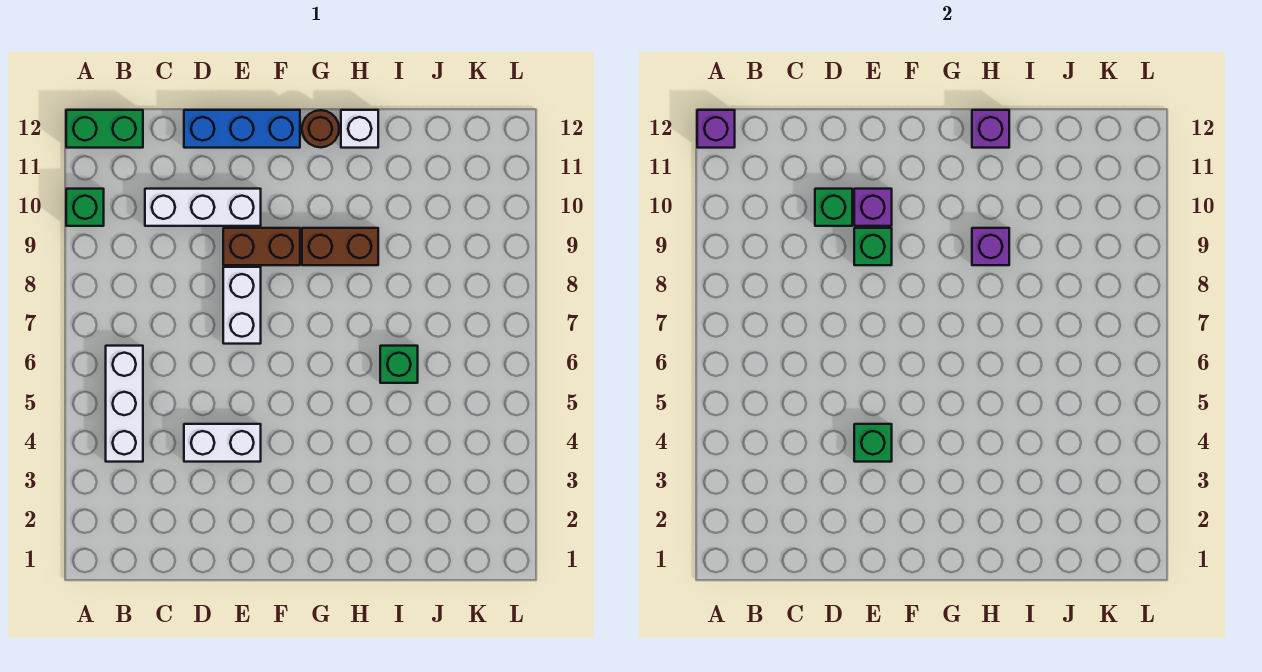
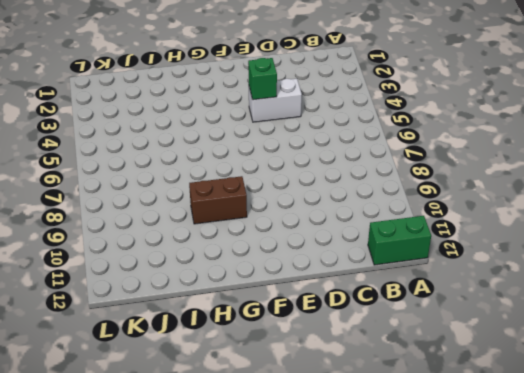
none -> green 1x1 brick [66,189,104,226]
none -> white 1x3 brick [106,346,143,462]
none -> white 1x3 brick [145,189,261,226]

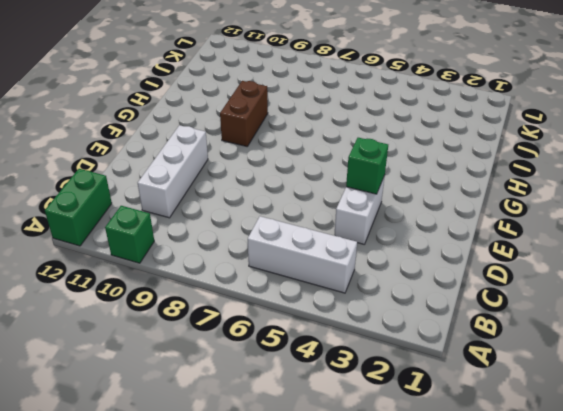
none -> blue 1x3 brick [184,110,300,148]
none -> white 1x2 brick [223,267,261,344]
none -> brown 1x2 brick [223,228,300,265]

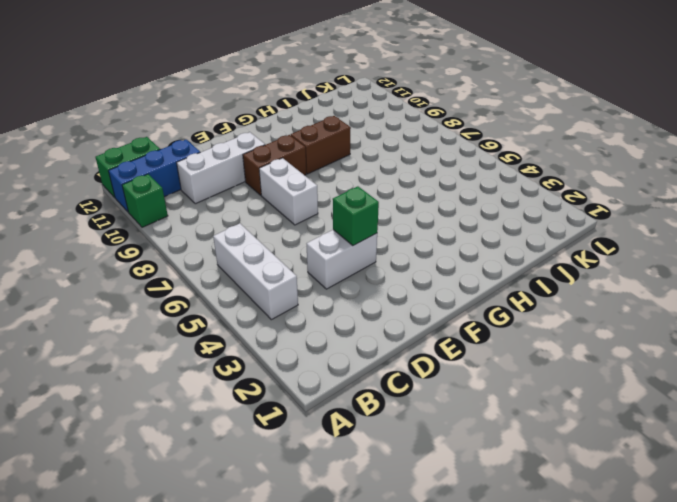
blue 1x3 brick [109,140,200,212] -> blue 1x3 brick moved to [184,110,300,148]
none -> brown 1x1 round brick [302,110,339,147]
none -> white 1x1 brick [341,110,378,148]
none -> green 1x1 brick [380,346,418,383]

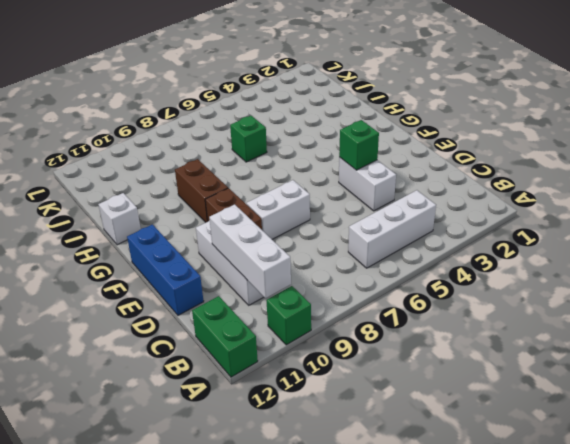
white 1x3 brick [209,204,291,299] -> green 1x1 brick [815,189,852,226]
none -> brown 1x1 round brick [302,110,339,147]
none -> purple 1x1 brick [697,110,735,148]
none -> green 1x1 brick [854,228,892,265]

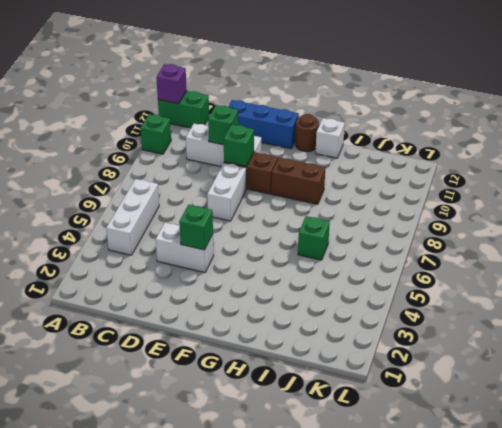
none -> purple 1x1 brick [854,189,892,226]
none -> purple 1x1 brick [972,228,1009,265]
none -> purple 1x1 brick [972,110,1009,148]

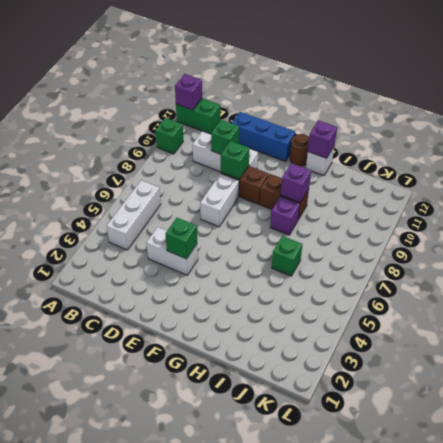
purple 1x1 brick [270,196,300,235] -> purple 1x1 brick moved to [854,189,892,226]

